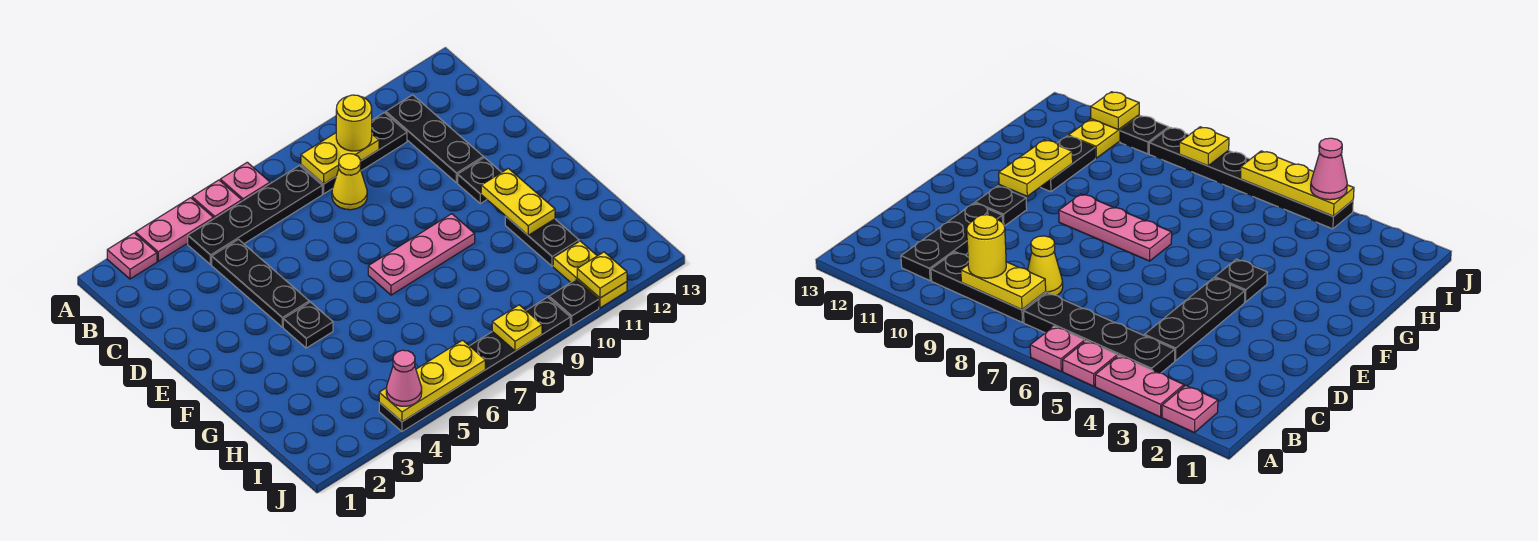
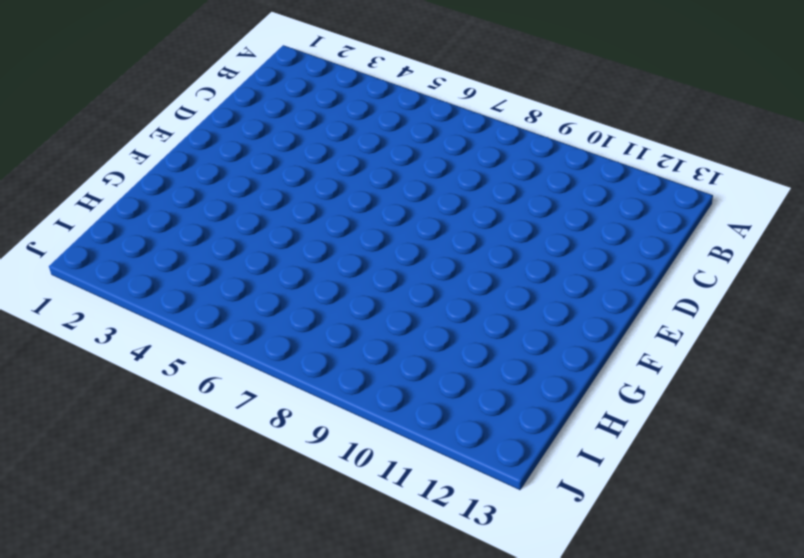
none -> pink 1x1 plate [107,233,157,279]
none -> pink 1x2 plate [135,198,213,261]
none -> pink 1x1 plate [192,180,242,219]

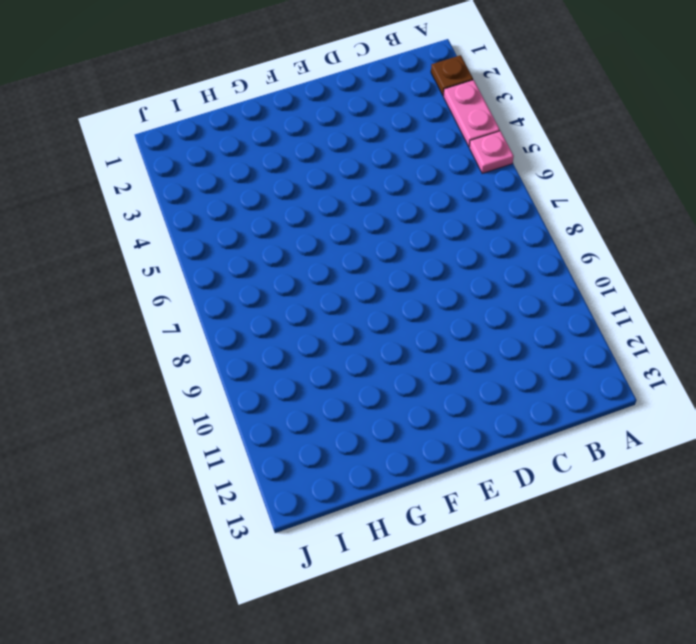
brown 1x1 plate [431,55,473,96] -> pink 1x1 plate [107,233,157,279]
none -> pink 1x1 plate [220,162,270,201]
none -> black 1x4 plate [188,166,322,265]
none -> black 1x3 plate [301,113,407,194]

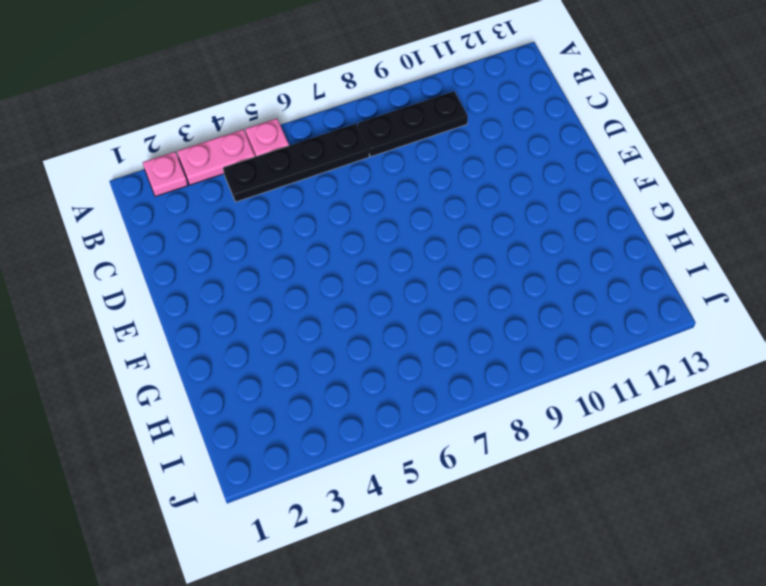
none -> pink 1x1 plate [220,162,270,201]
none -> black 1x3 plate [386,95,483,183]
none -> black 1x3 plate [212,240,309,327]

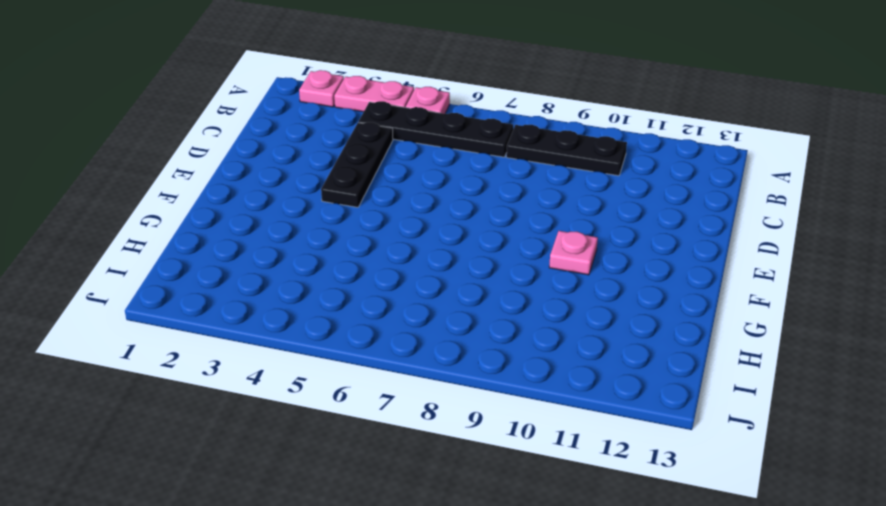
pink 1x1 plate [549,231,598,275] -> pink 1x1 plate moved to [220,162,270,201]
none -> black 1x3 plate [386,95,483,183]
none -> yellow 1x1 cone [332,154,367,210]
none -> black 1x1 plate [458,158,501,203]

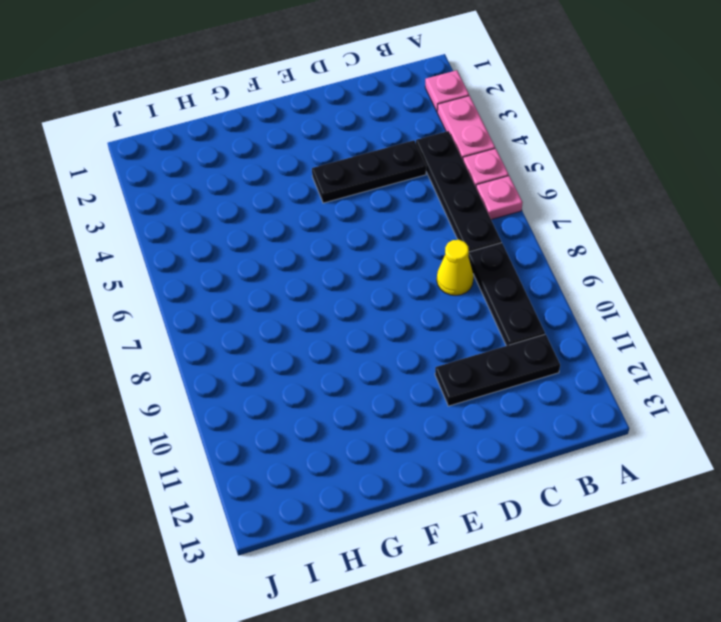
none -> black 1x1 plate [458,158,501,203]
none -> black 1x1 plate [283,302,333,348]
none -> pink 1x3 plate [368,214,475,295]

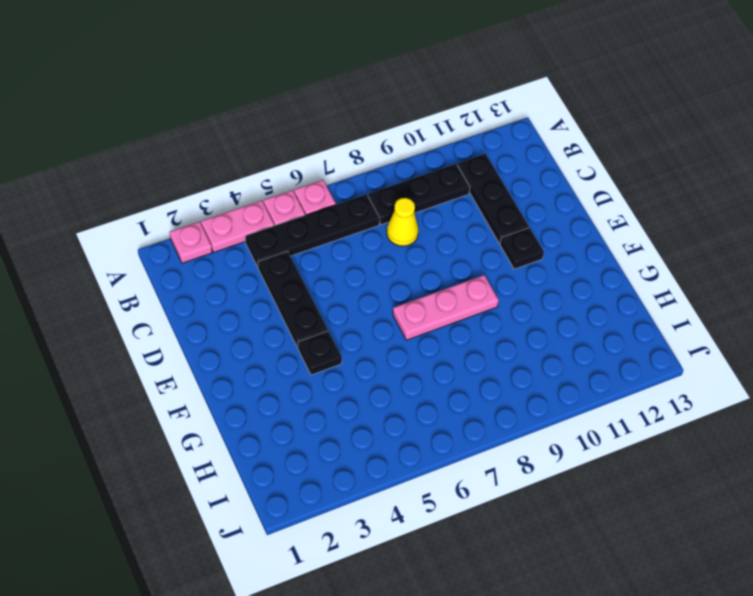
none -> black 1x2 plate [505,216,579,266]
none -> yellow 1x2 plate [553,241,627,308]
none -> black 1x6 plate [379,297,570,431]

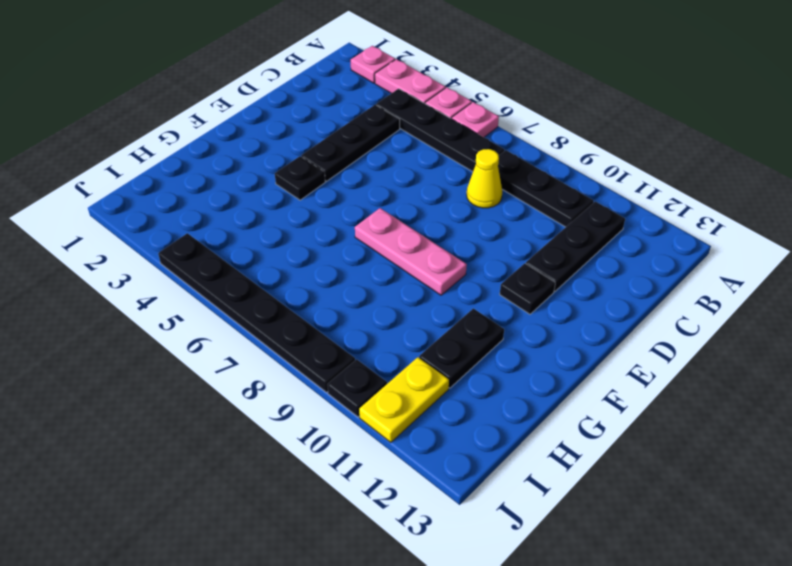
none -> yellow 1x2 plate [301,133,379,184]
none -> yellow 1x2 plate [481,168,555,235]
none -> yellow 1x3 plate [379,340,485,422]

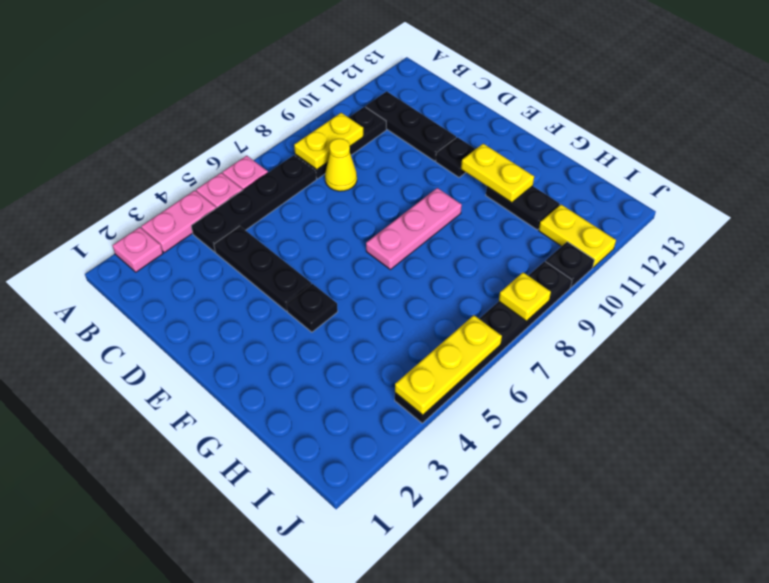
none -> yellow 1x1 plate [577,252,627,298]
none -> yellow 1x1 round brick [336,95,372,151]
none -> pink 1x1 cone [386,350,422,406]

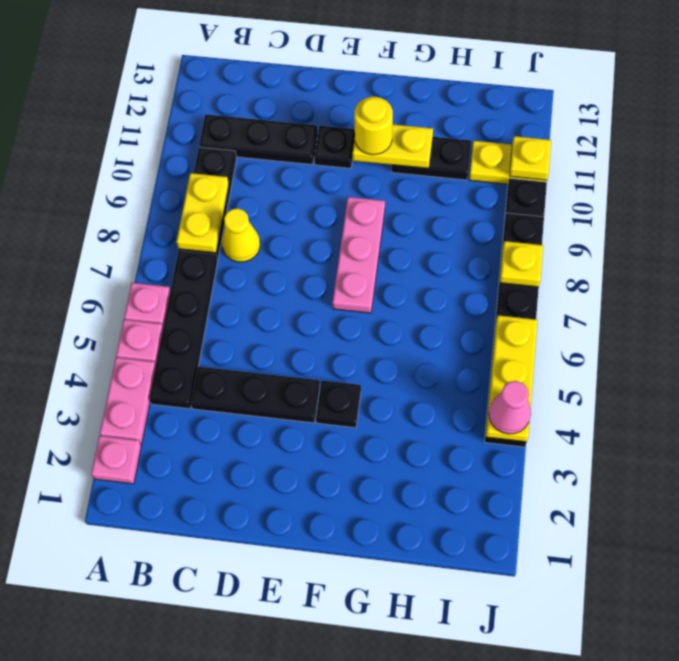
yellow 1x1 round brick [354,97,393,155] -> yellow 1x1 round brick moved to [336,95,372,151]

